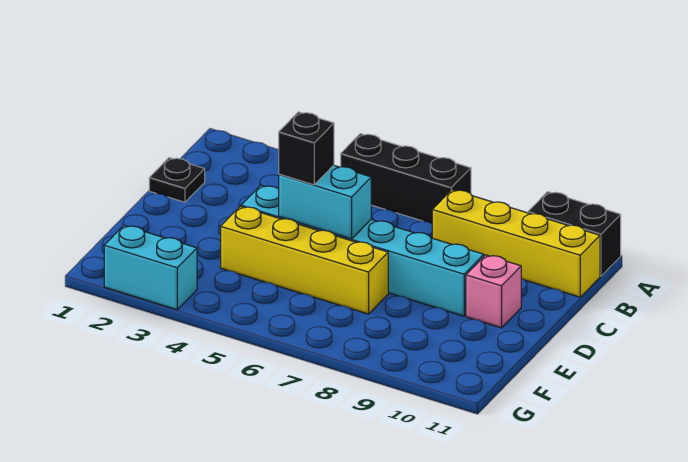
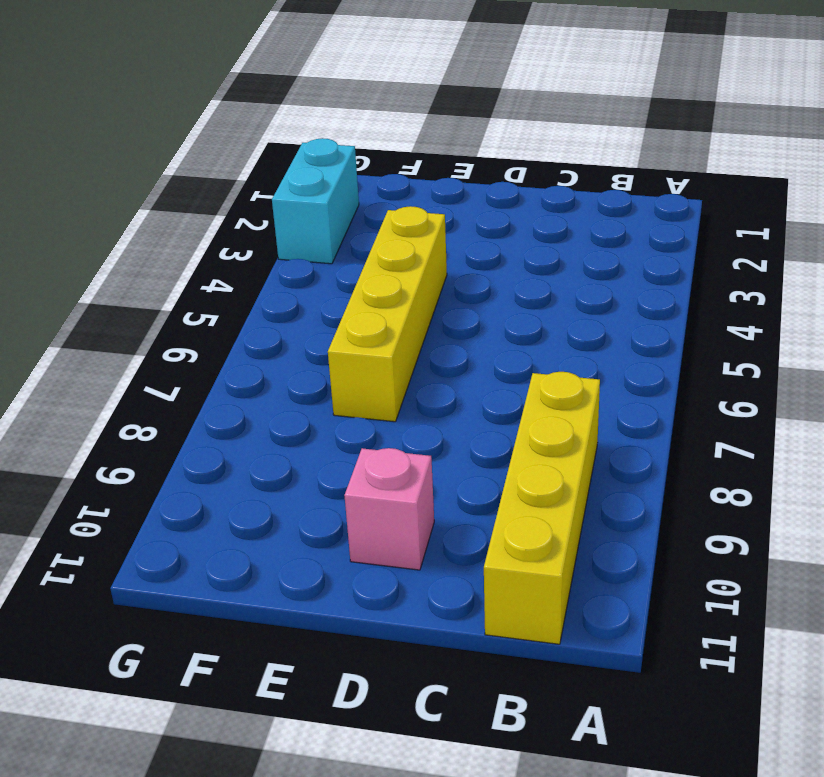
none -> black 1x3 brick [341,134,471,224]
none -> black 1x2 brick [528,192,621,276]

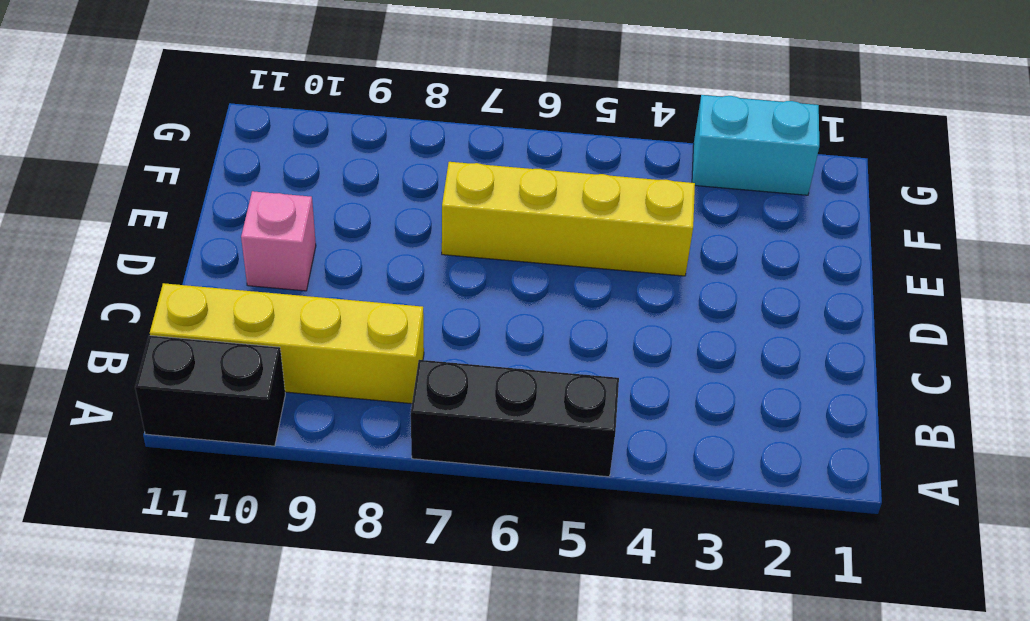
none -> black 1x1 plate [149,158,205,202]
none -> cyan 1x6 brick [241,185,484,316]

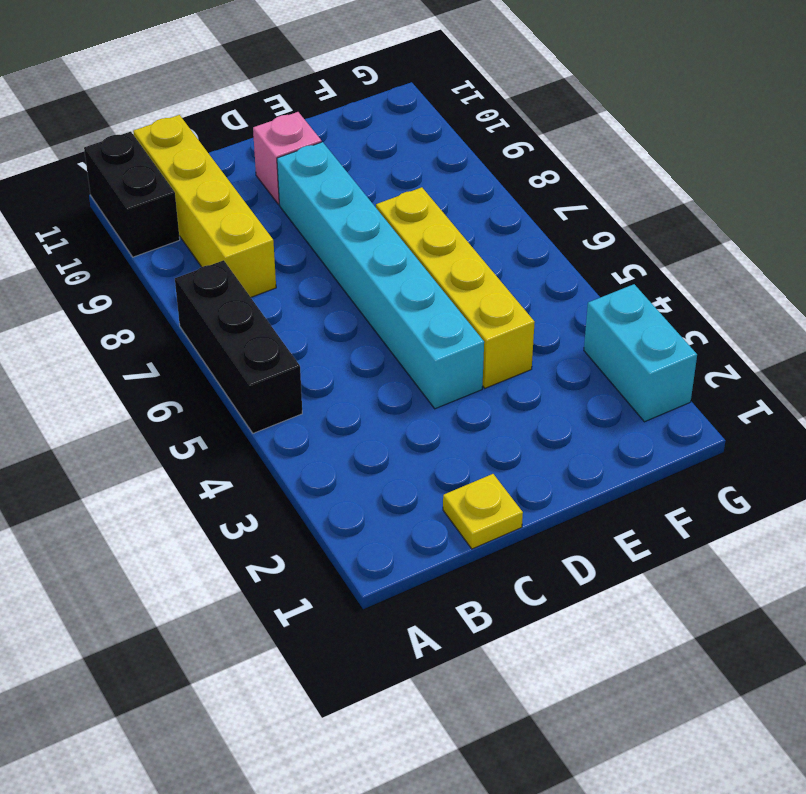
yellow 1x1 plate [443,474,523,549] -> black 1x1 plate [149,158,205,202]
none -> cyan 1x2 brick [278,165,371,239]
none -> black 1x1 brick [279,112,334,185]

